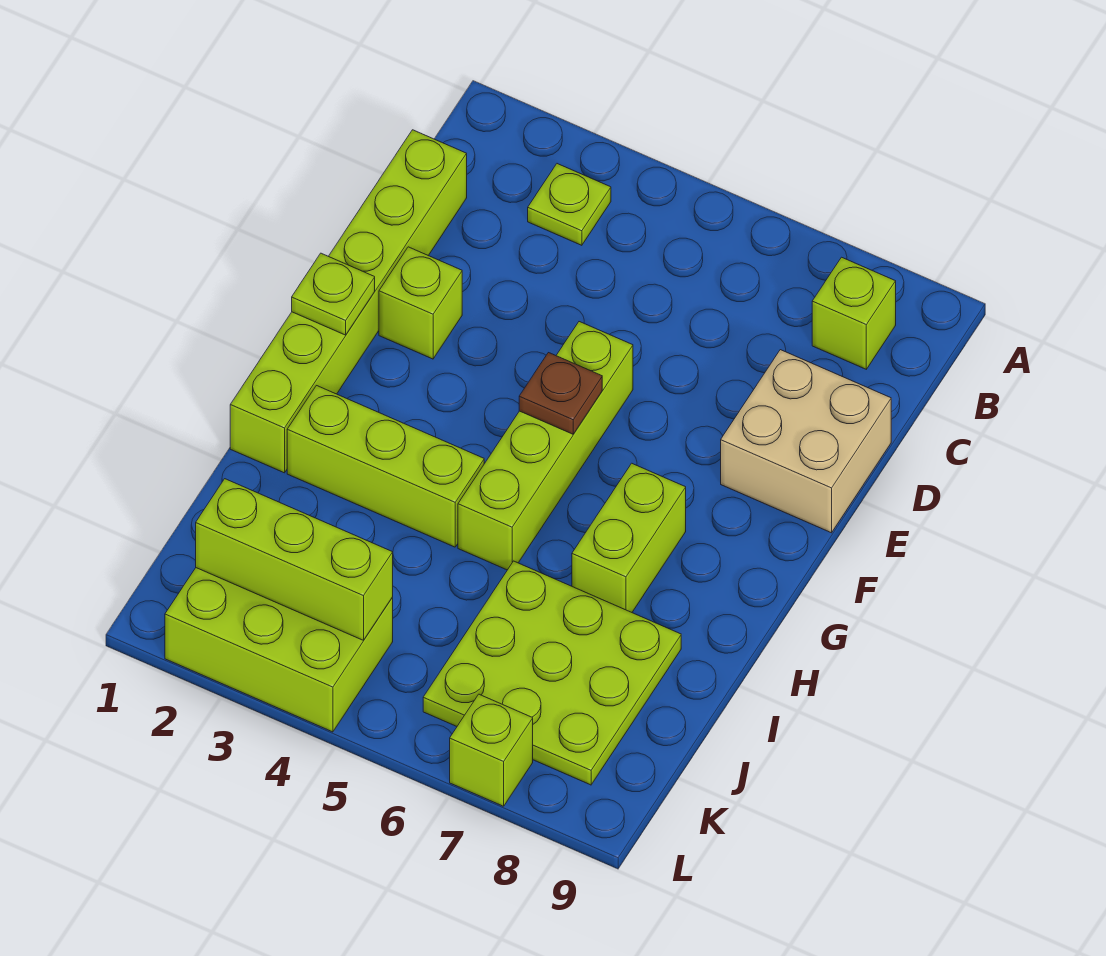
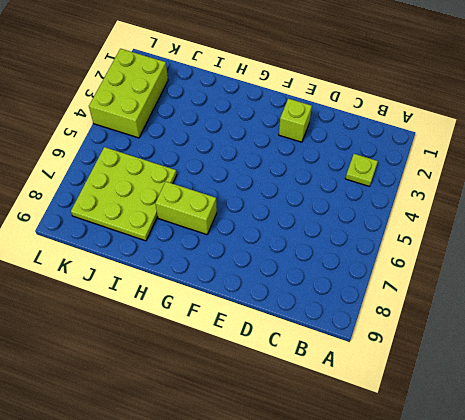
none -> lime 1x1 brick [812,257,896,369]
none -> lime 1x6 brick [230,130,467,473]
none -> tan 2x2 brick [721,350,891,533]

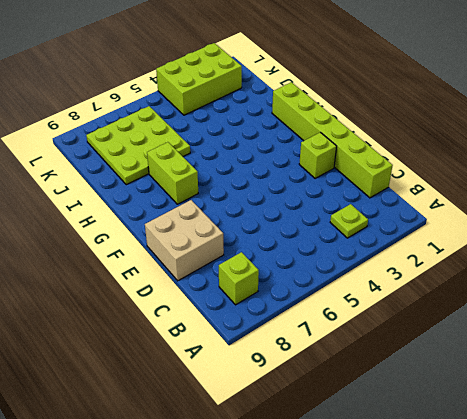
none -> lime 1x4 brick [458,322,633,570]
none -> lime 1x3 brick [287,386,484,547]
none -> lime 1x1 brick [450,694,533,806]

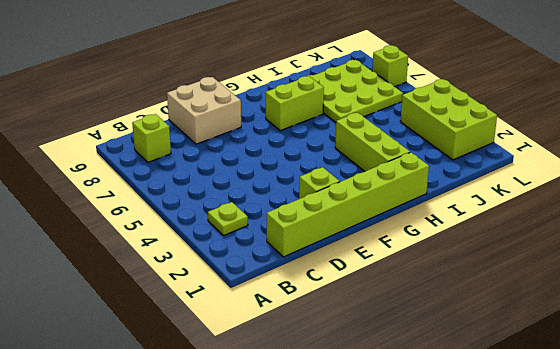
none -> lime 1x4 brick [458,322,633,570]
none -> lime 1x1 plate [292,253,375,335]
none -> brown 1x1 plate [519,353,602,434]

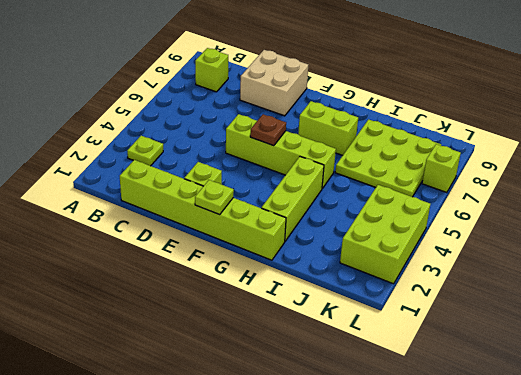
none -> lime 1x3 brick [196,479,393,640]

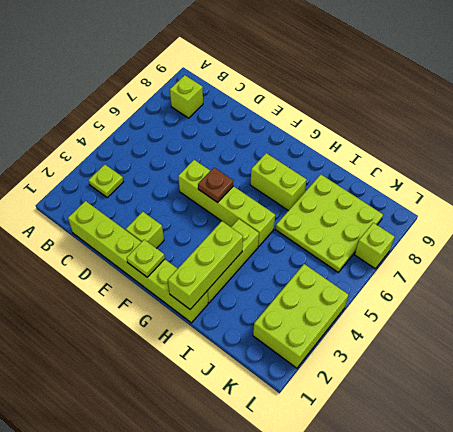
lime 1x3 brick [168,221,243,309] -> lime 1x3 brick moved to [196,479,393,640]
none -> tan 2x2 brick [721,350,891,533]

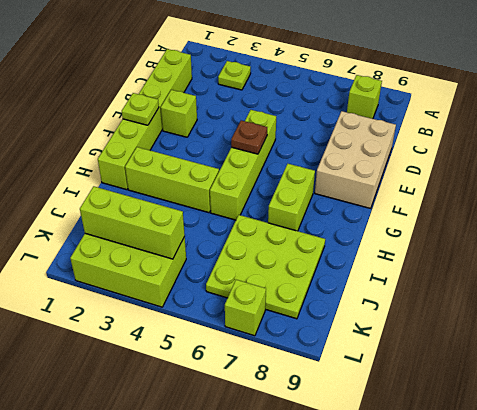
tan 2x3 brick [315,111,396,208] -> tan 2x2 brick [721,350,891,533]

